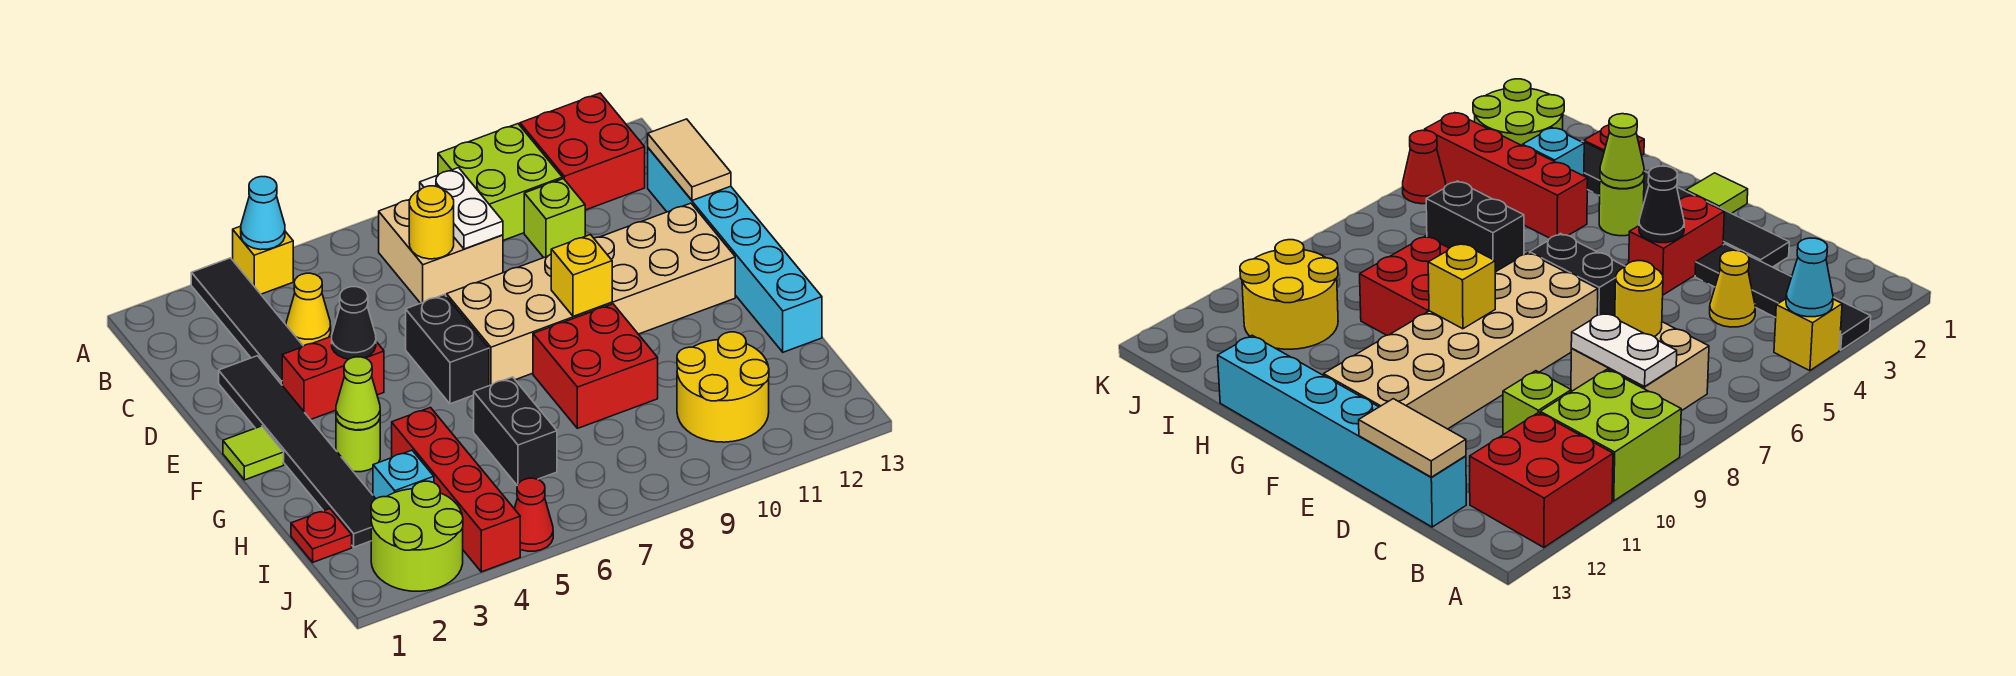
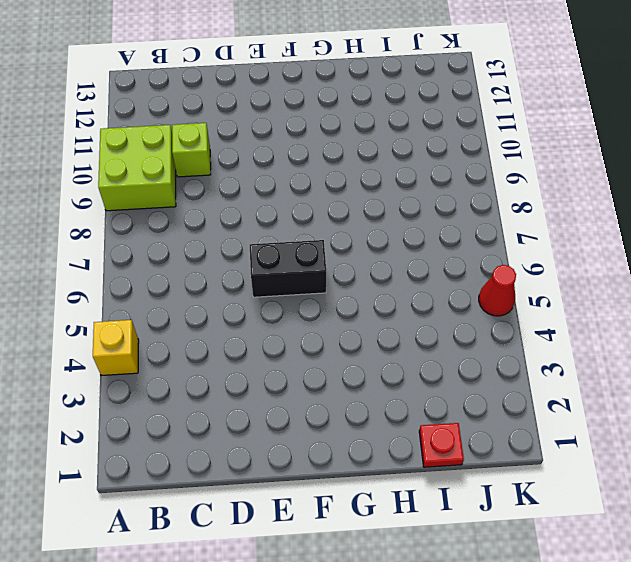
none -> black 1x4 tile [191,258,303,385]
none -> red 2x2 brick [520,93,645,210]
none -> tan 2x2 brick [379,200,503,303]

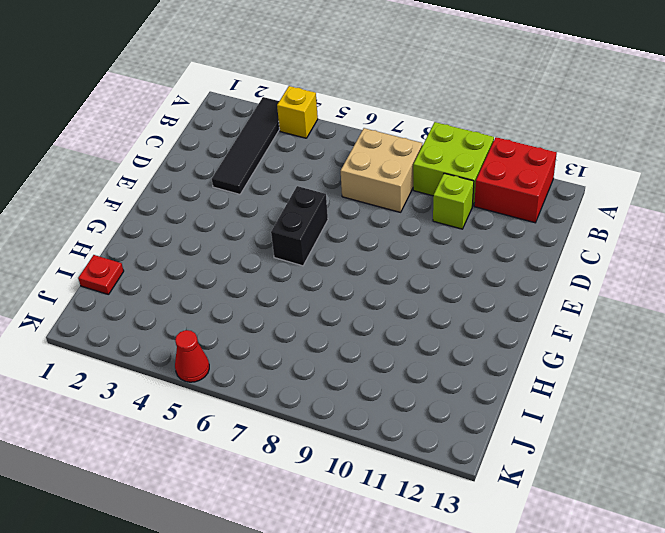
none -> yellow 1x1 cone [286,273,331,346]
none -> cyan 1x6 brick [648,148,822,352]
none -> black 1x6 tile [219,356,376,547]

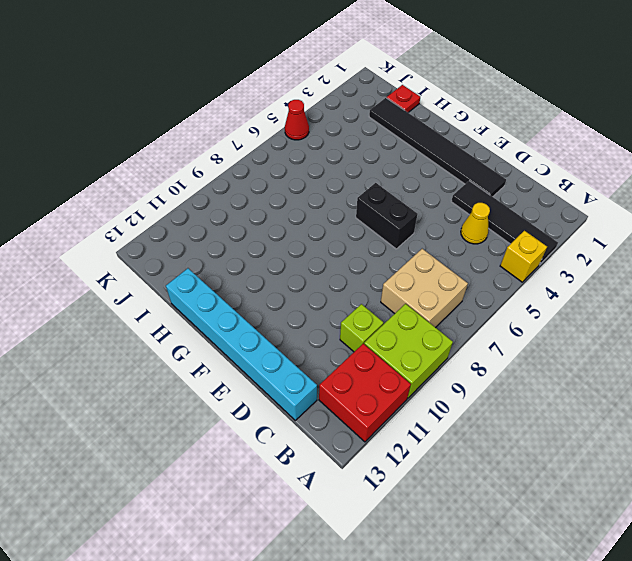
none -> red 1x2 brick [282,336,384,420]
none -> tan 2x6 brick [447,203,735,386]
none -> lime 1x1 tile [223,426,284,480]

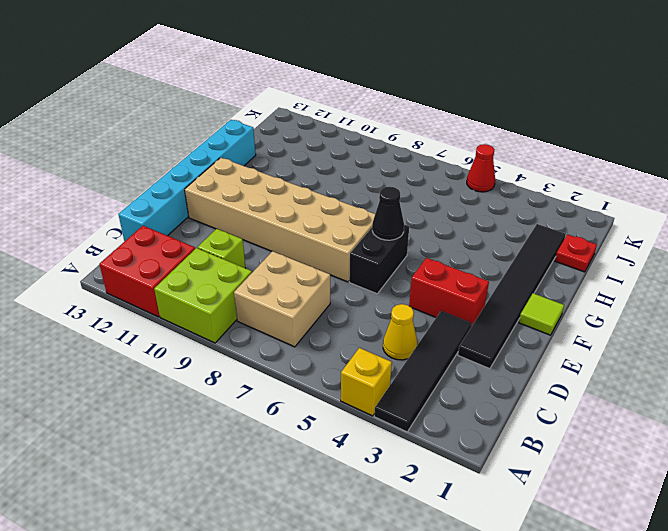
black 1x1 cone [372,187,404,240] -> black 1x1 cone moved to [332,287,376,359]
none -> lime 1x1 round brick [336,419,380,472]
none -> red 2x2 brick [533,304,658,428]
none -> red 1x4 brick [392,408,520,572]

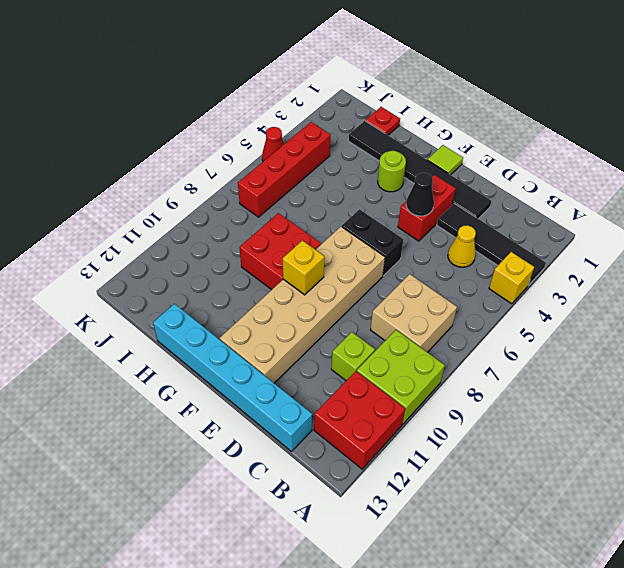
red 1x4 brick [238,122,330,217] -> red 1x4 brick turned to [392,408,520,572]
none -> black 1x2 brick [474,377,557,486]
none -> cyan 1x1 brick [373,450,434,499]
none -> yellow 2x2 round brick [677,332,769,442]

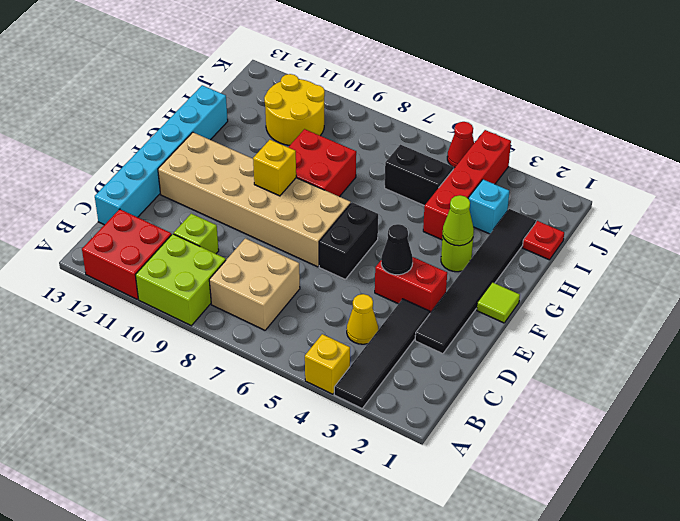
black 1x2 brick [385,145,454,206] -> black 1x2 brick turned to [474,377,557,486]
none -> lime 2x2 round brick [371,481,463,591]
none -> cyan 1x1 cone [241,177,285,250]
none -> white 1x2 plate [420,168,503,249]

